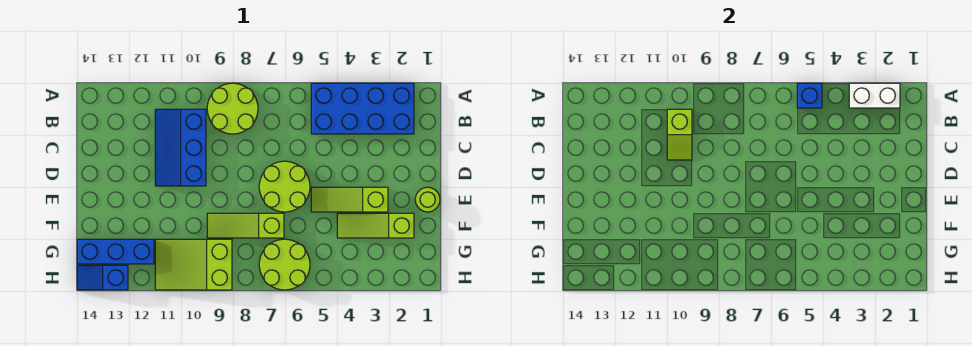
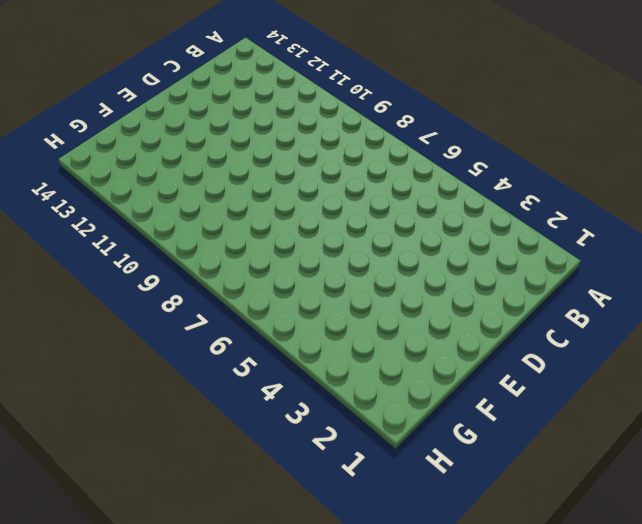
none -> blue 2x4 brick [311,83,414,134]
none -> lime 2x2 round brick [207,83,258,134]
none -> blue 2x3 slope [155,109,206,186]

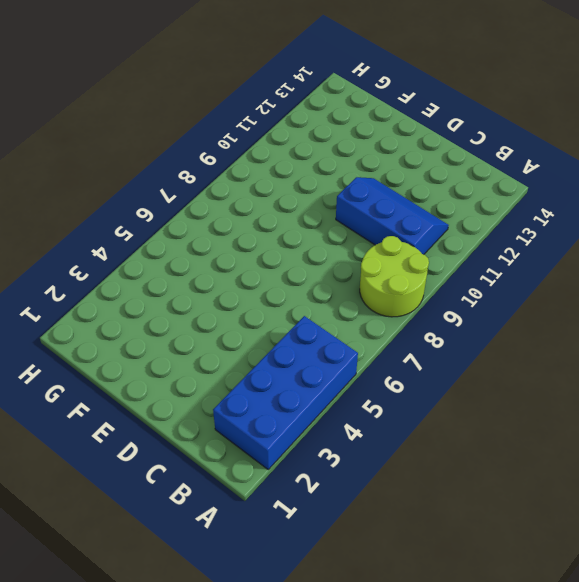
none -> lime 2x2 round brick [259,161,310,212]
none -> lime 1x1 round brick [415,187,440,212]
none -> lime 1x3 slope [311,187,388,212]

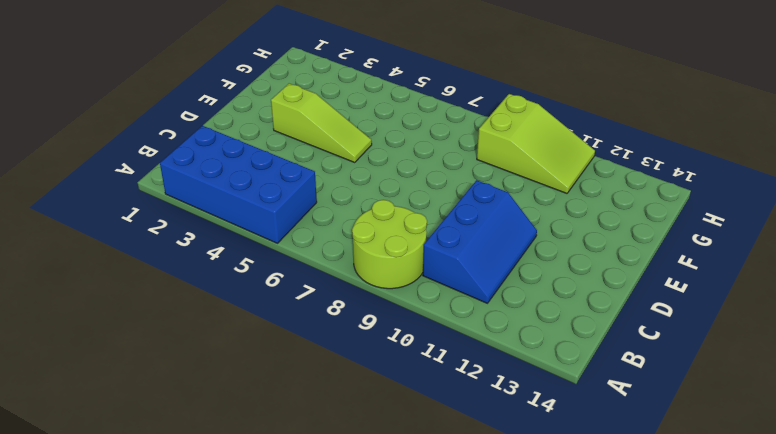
none -> lime 2x2 round brick [259,161,310,212]
none -> lime 1x1 round brick [415,187,440,212]
none -> lime 1x3 slope [337,213,414,238]

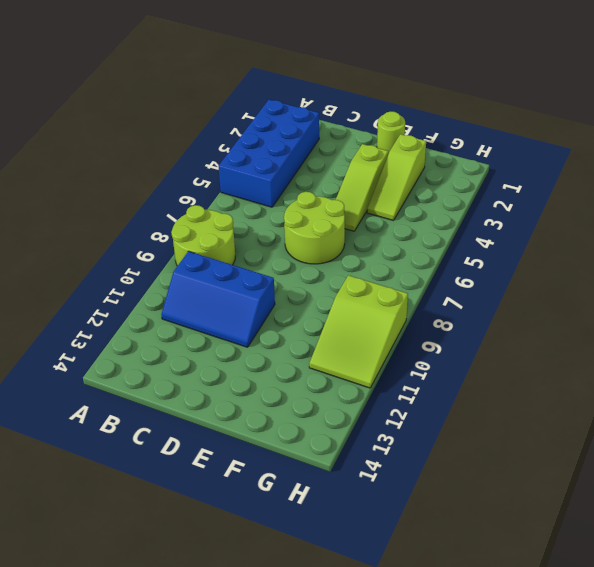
none -> lime 1x3 slope [207,213,284,238]
none -> lime 2x2 round brick [259,239,310,290]
none -> blue 1x3 brick [77,239,154,264]

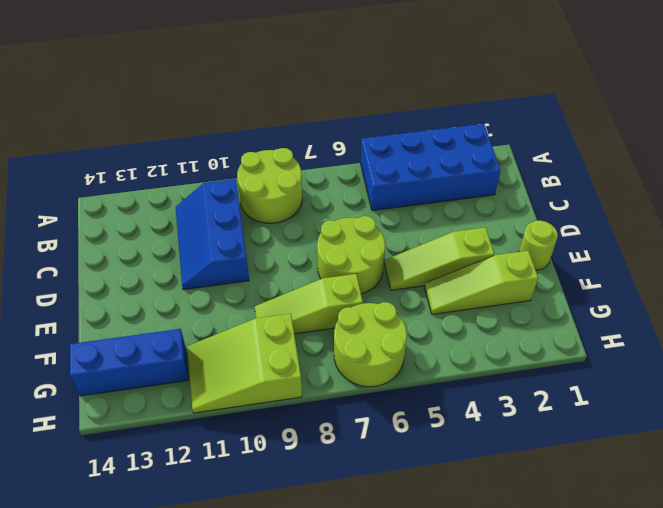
none -> blue 1x2 slope [77,265,128,290]
none -> white 1x2 brick [849,83,900,108]
none -> blue 1x1 brick [797,83,822,108]

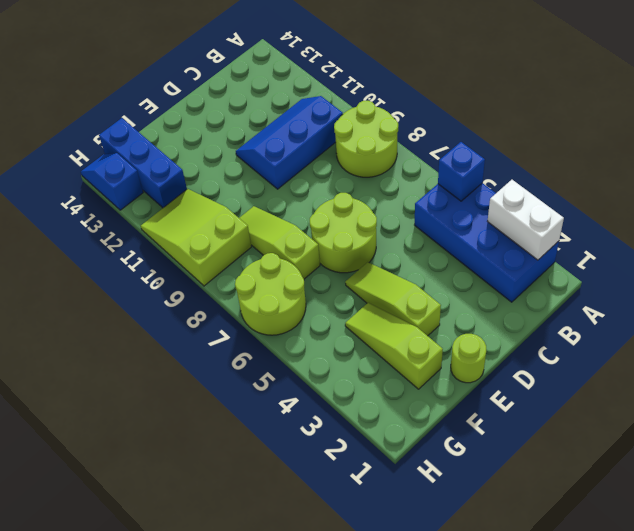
none -> lime 1x2 slope [667,109,692,160]

